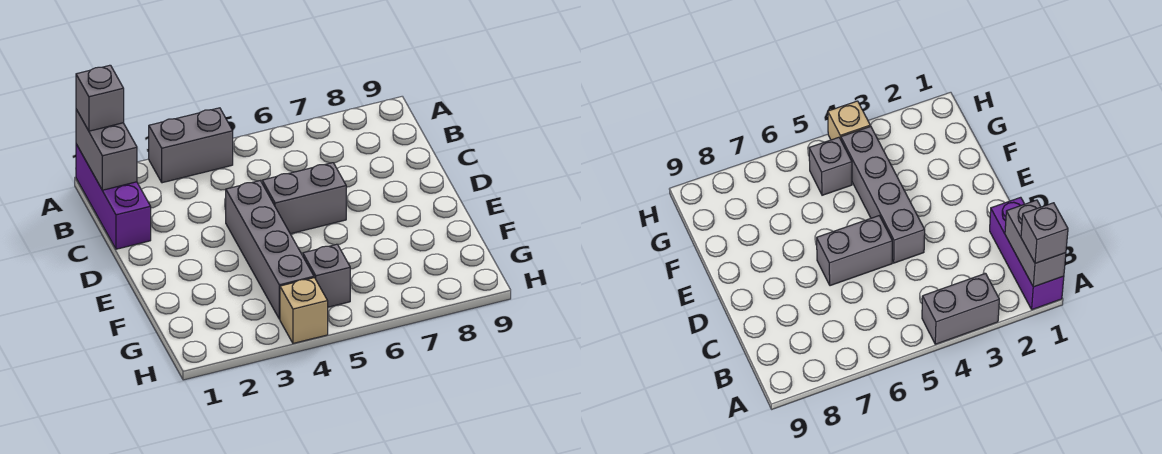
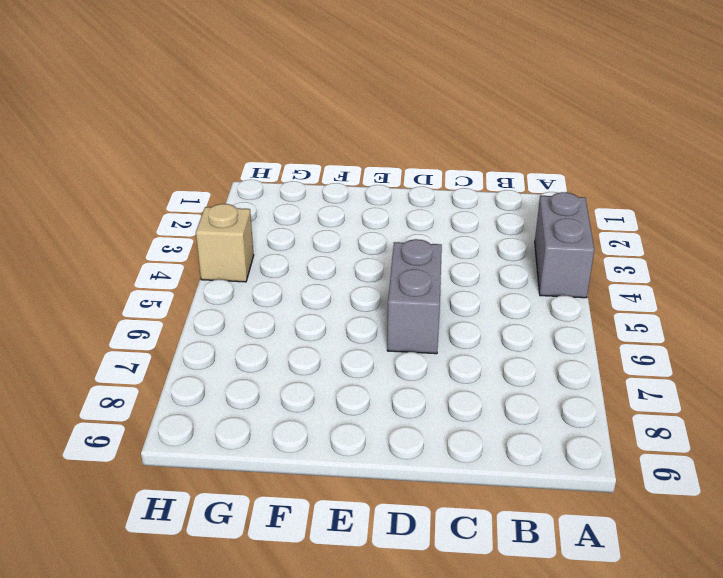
none -> purple 1x3 brick [76,144,151,249]
none -> grey 1x4 brick [226,181,314,319]

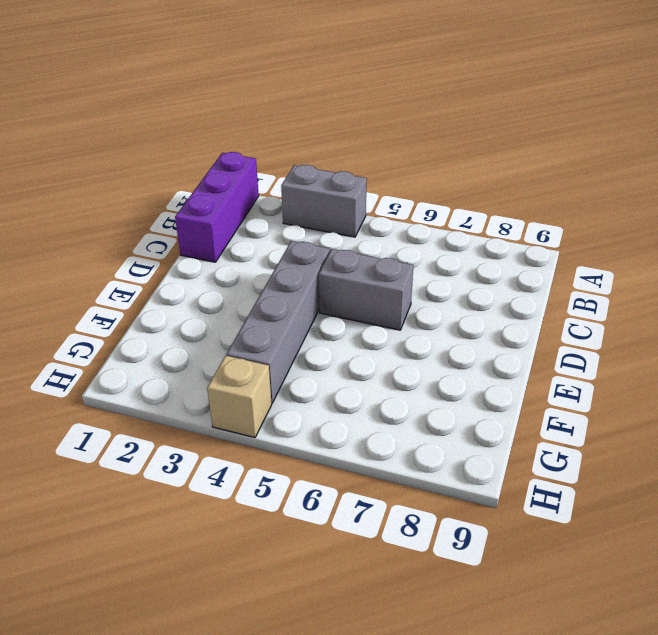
none -> grey 1x1 brick [303,244,350,307]
none -> grey 1x2 brick [76,109,137,190]

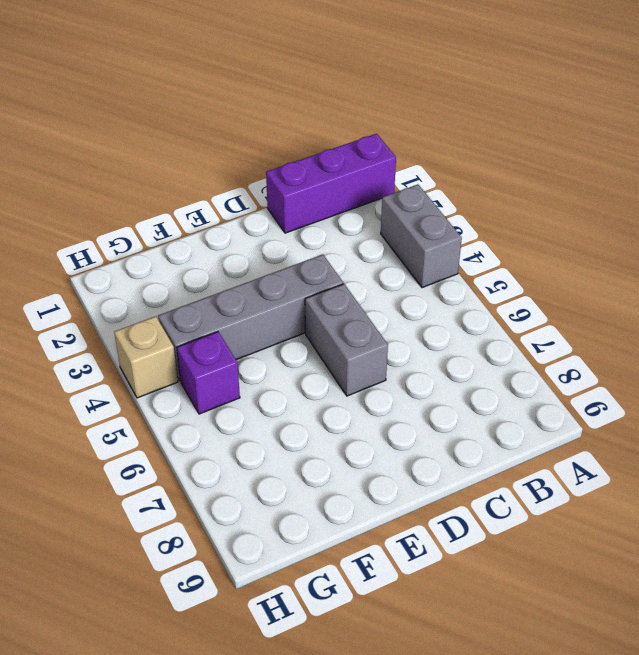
purple 1x1 brick [177,332,240,414] -> grey 1x1 brick [303,244,350,307]
none -> grey 1x2 brick [76,109,137,190]
none -> grey 1x1 brick [76,65,124,131]

